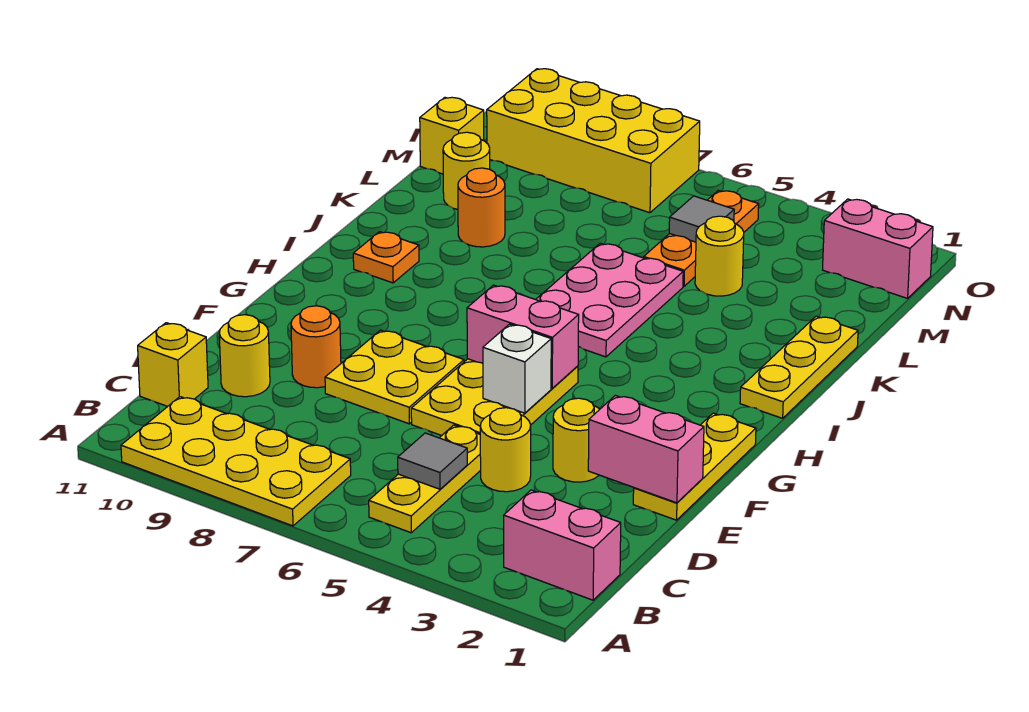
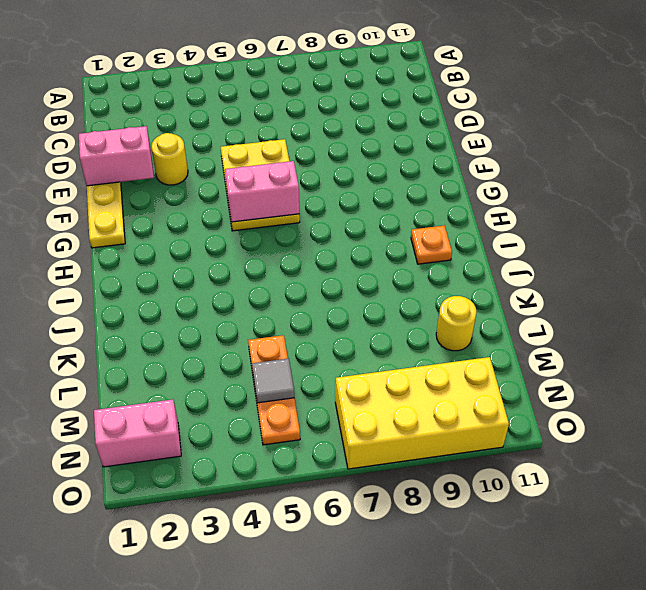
none -> yellow 2x4 plate [121,397,351,526]
none -> pink 1x2 brick [504,490,621,600]
none -> yellow 1x3 plate [369,425,481,533]

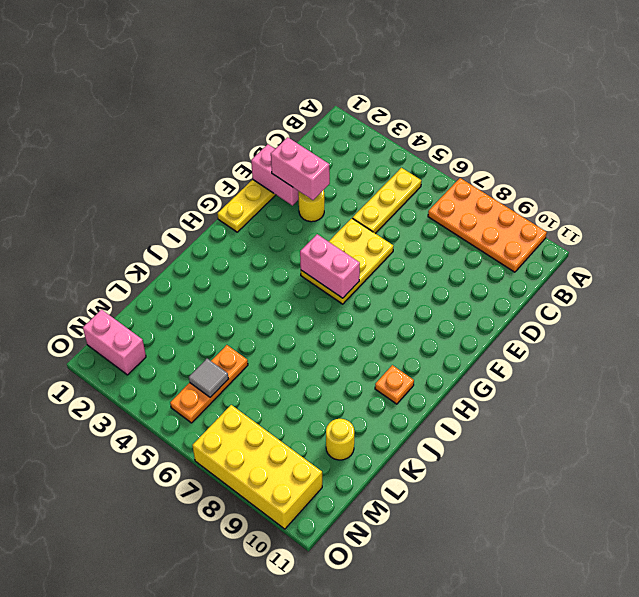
orange 2x4 plate [428,178,547,272] -> yellow 2x4 plate [121,397,351,526]
pink 1x2 brick [271,137,330,200] -> pink 1x2 brick moved to [504,490,621,600]
none -> yellow 1x1 brick [138,323,208,406]
none -> yellow 1x1 round brick [480,408,531,492]
none -> yellow 1x1 round brick [219,315,270,397]

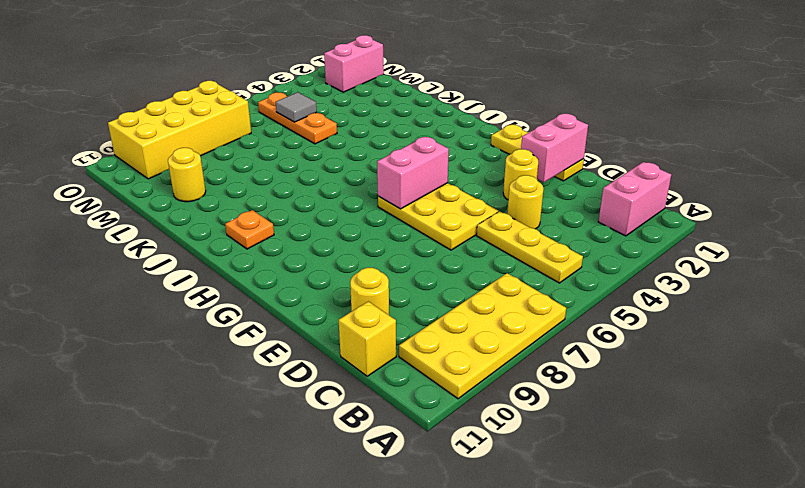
none -> yellow 2x2 plate [325,330,464,424]
none -> orange 1x1 round brick [291,306,341,388]
none -> yellow 1x3 plate [740,316,858,418]

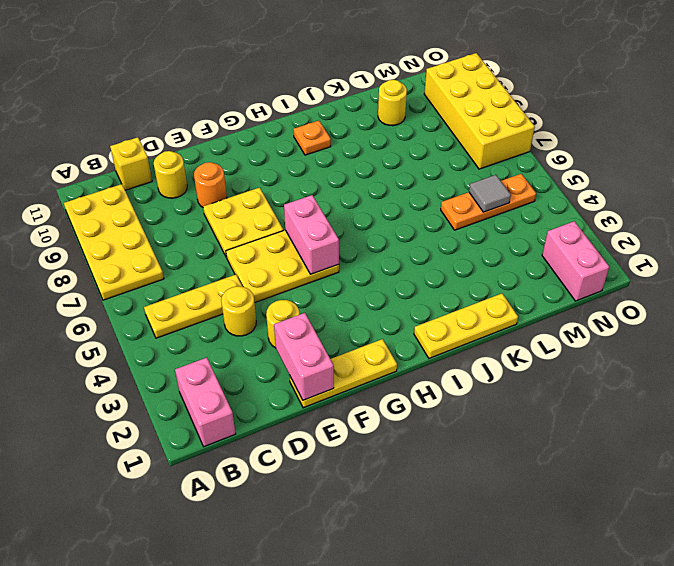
none -> pink 2x3 plate [536,243,683,357]
none -> orange 1x1 round brick [458,168,505,247]
none -> yellow 1x1 round brick [695,216,744,296]

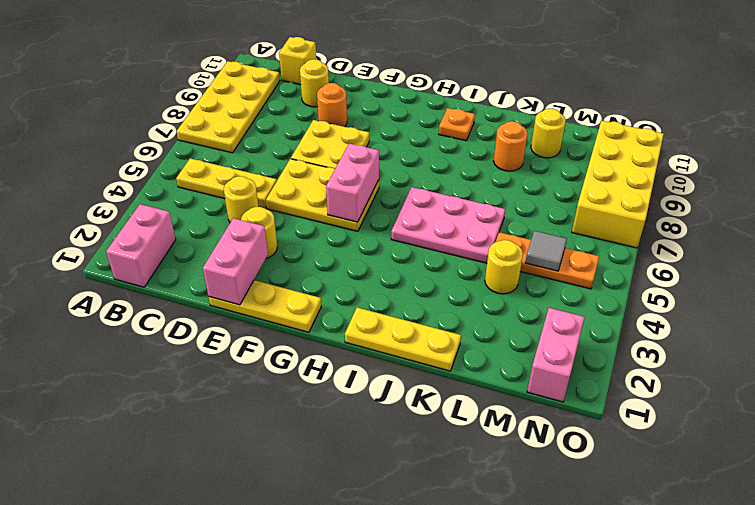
none -> yellow 1x1 brick [420,97,484,174]
none -> grey 1x1 tile [398,433,467,489]
none -> white 1x1 brick [483,324,551,413]

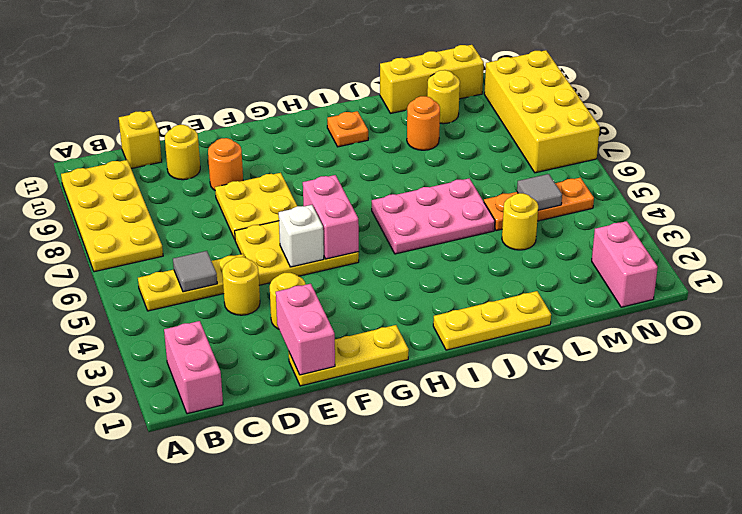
yellow 1x3 brick [380,45,484,113] -> yellow 1x1 brick [420,97,484,174]

